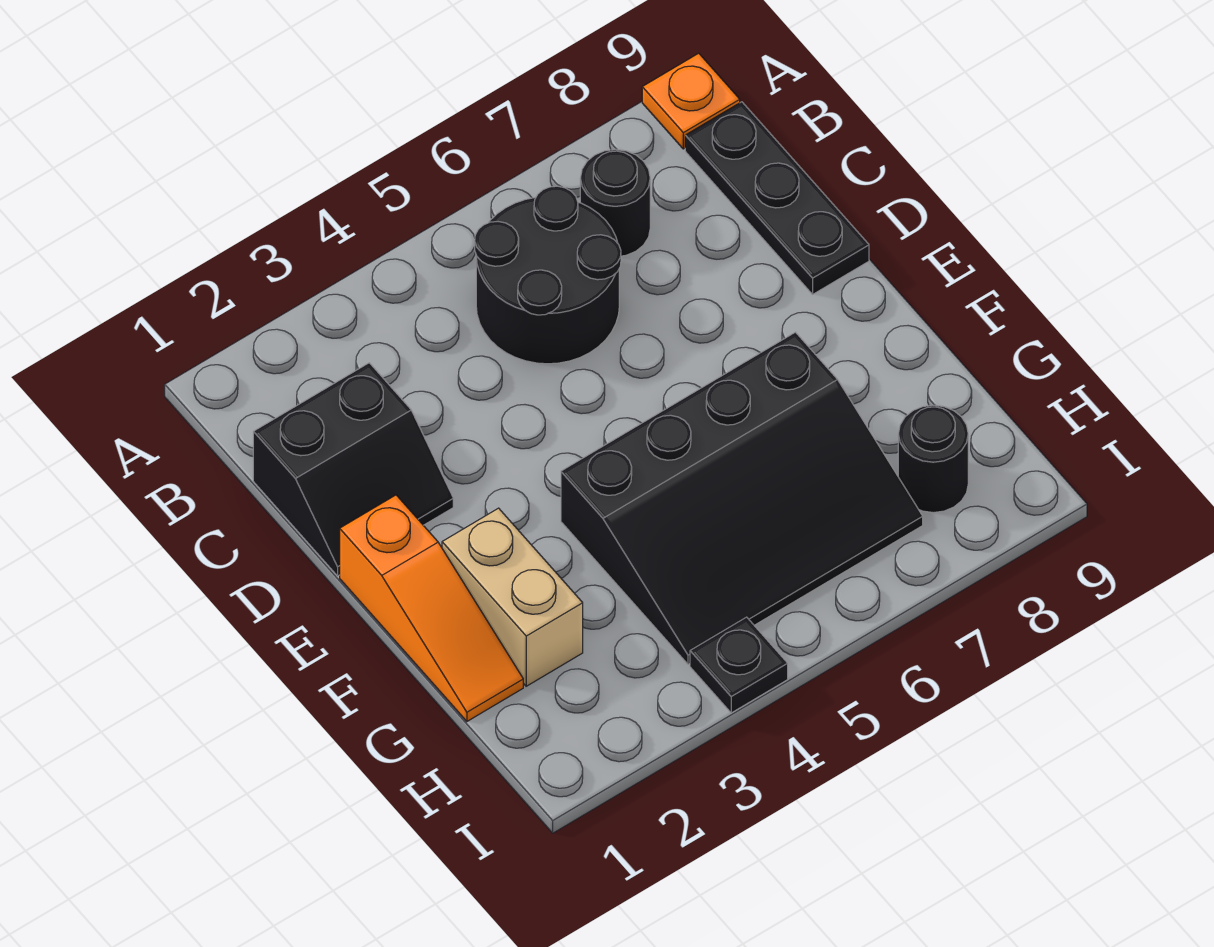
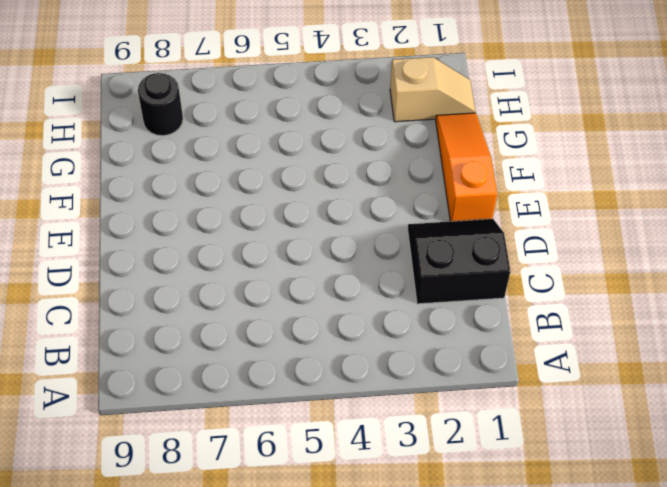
tan 1x2 slope [390,57,476,122] -> none
none -> orange 1x1 plate [642,53,740,149]
none -> black 2x2 round brick [475,186,621,364]

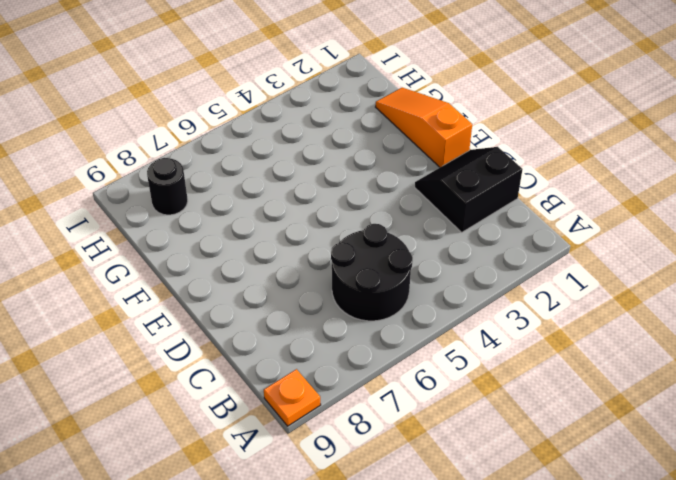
none -> black 1x1 round brick [580,149,650,256]
none -> black 1x3 plate [685,102,869,294]

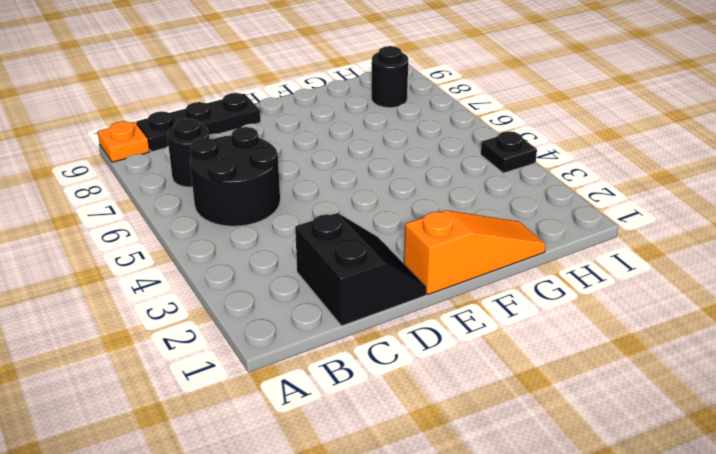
none -> tan 1x2 brick [442,508,583,686]
none -> black 3x4 slope [561,332,923,664]

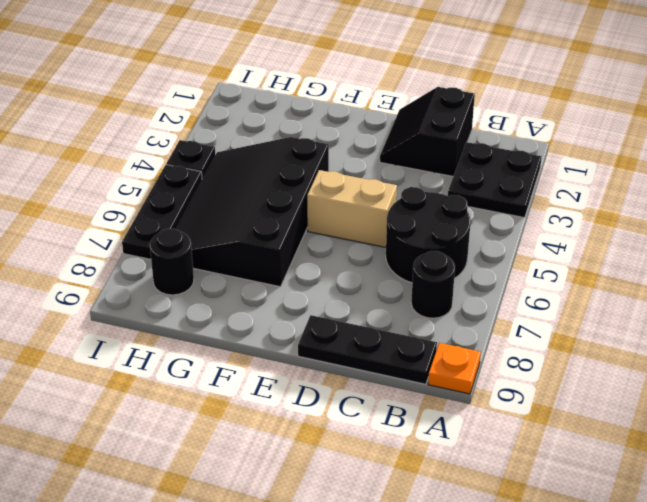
black 2x2 plate [448,142,542,218] -> none
tan 1x2 brick [307,170,397,247] -> tan 1x2 brick moved to [442,508,583,686]
black 1x3 plate [122,165,202,259] -> none
none -> orange 1x3 slope [340,495,523,721]

